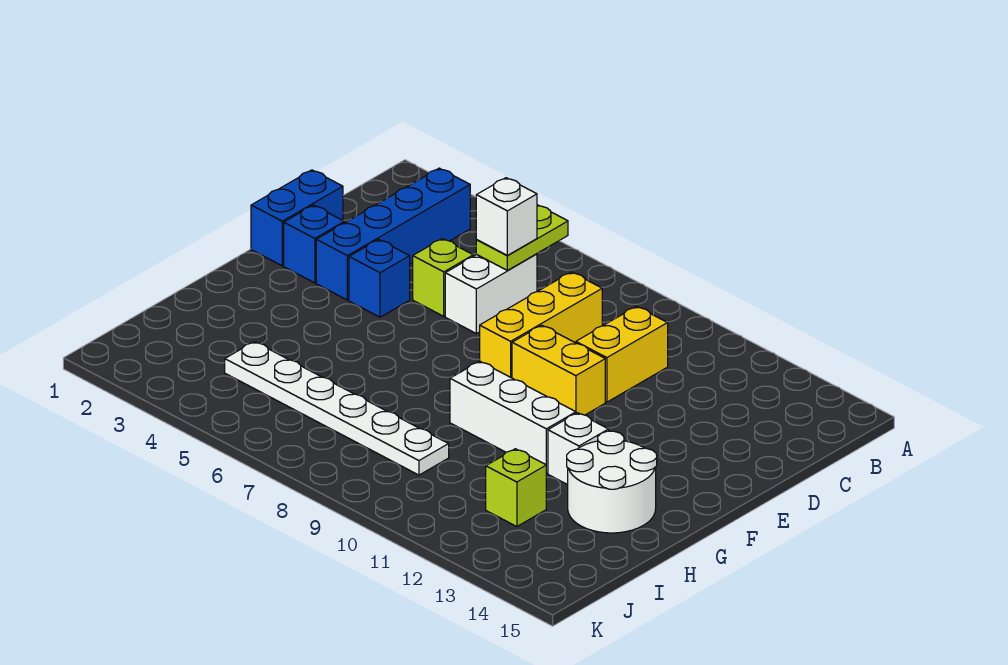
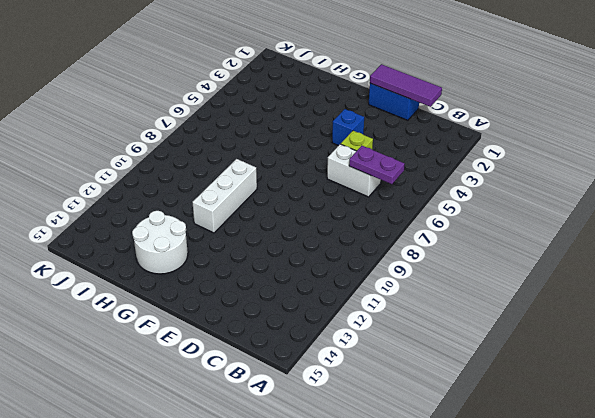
purple 1x2 plate [349,146,405,184] -> lime 1x2 plate [476,205,568,270]
purple 1x3 tile [370,64,442,107] -> none
none -> blue 1x4 brick [316,168,470,300]
none -> yellow 1x3 brick [480,272,602,378]
none -> yellow 1x2 brick [576,306,668,402]

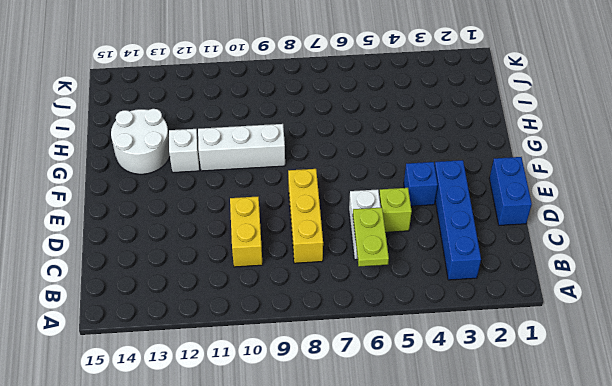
none -> blue 1x1 brick [284,205,344,283]
none -> yellow 1x2 brick [512,325,605,415]
none -> white 1x6 plate [225,342,449,475]

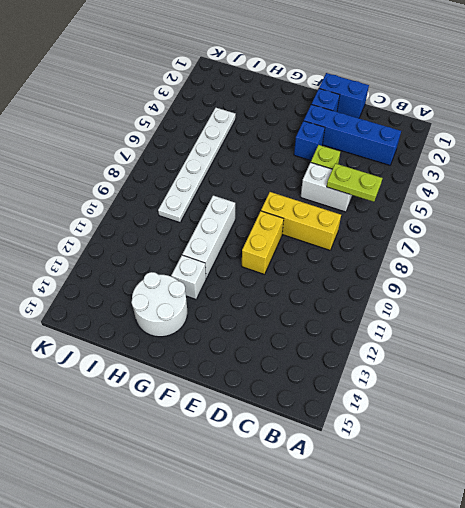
none -> yellow 1x2 brick [576,306,668,402]
none -> lime 1x1 brick [486,449,546,527]
none -> white 1x1 brick [476,178,537,255]

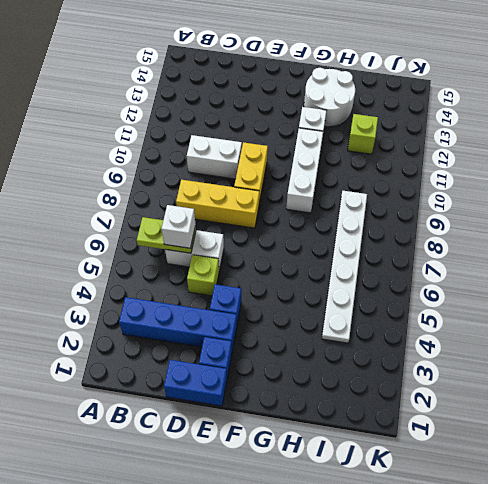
white 1x2 brick [187,135,242,179] -> yellow 1x2 brick [576,306,668,402]

